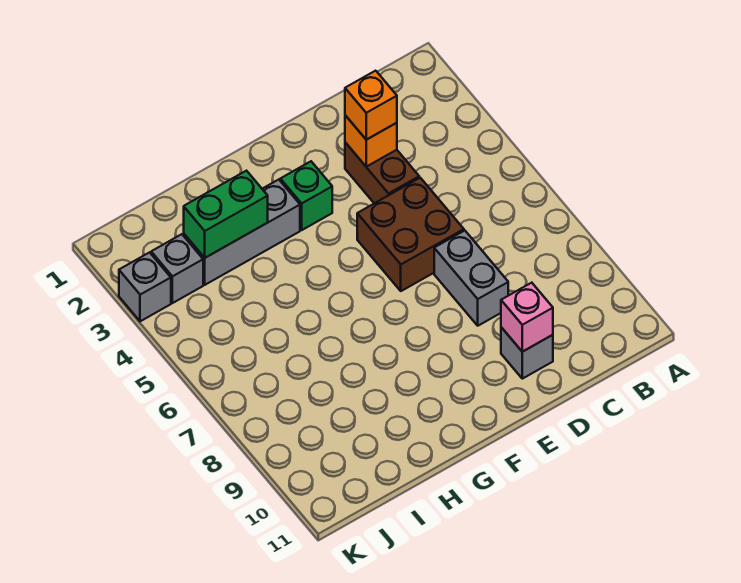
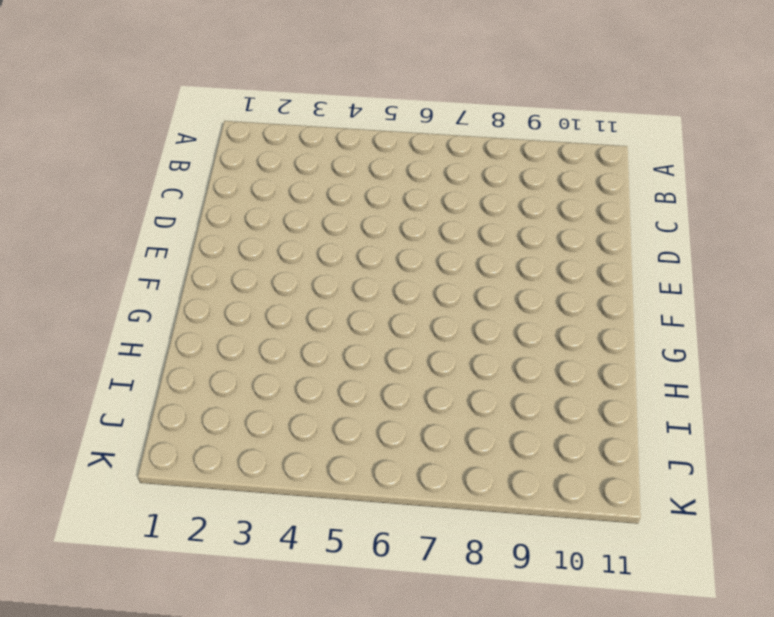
none -> brown 1x2 brick [345,142,419,203]
none -> brown 2x2 brick [357,178,464,291]
none -> grey 1x2 brick [434,231,508,326]

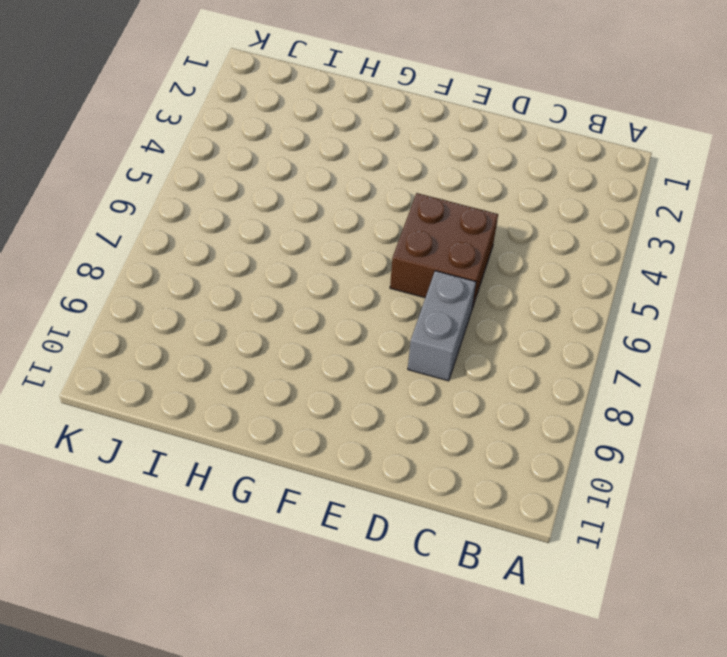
none -> brown 1x2 brick [345,142,419,203]
none -> grey 1x1 brick [501,327,553,379]
none -> green 1x1 brick [280,162,332,230]

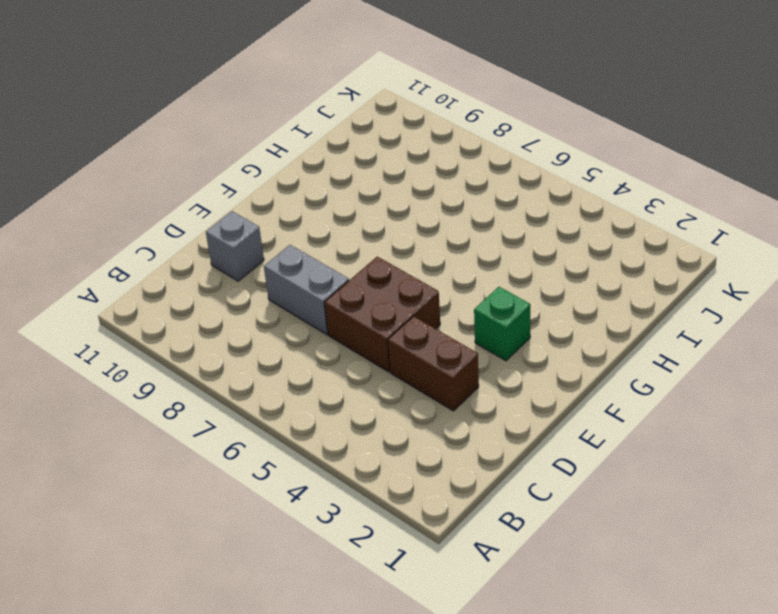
none -> grey 1x3 brick [184,180,300,285]
none -> grey 1x1 brick [151,234,203,303]
none -> grey 1x1 brick [119,252,171,321]

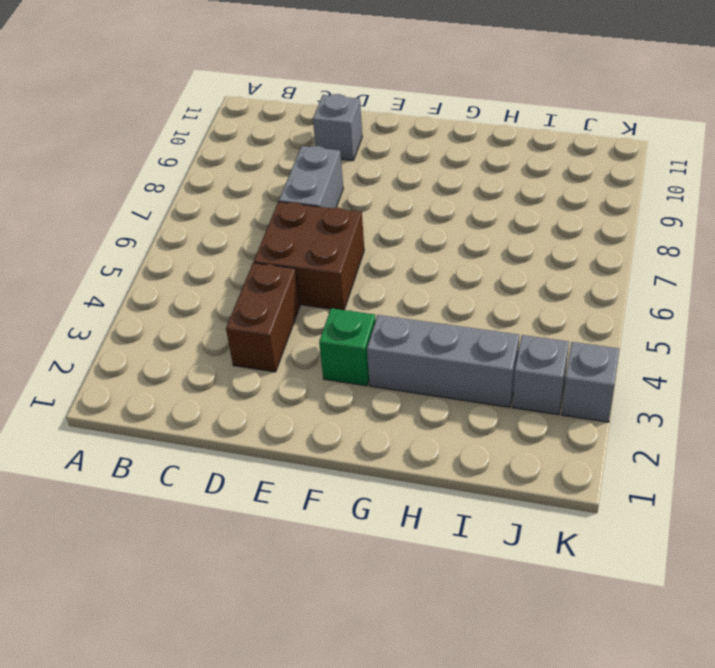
none -> orange 1x1 brick [345,115,397,167]
none -> pink 1x1 brick [501,283,553,352]
none -> green 1x2 brick [184,171,268,258]

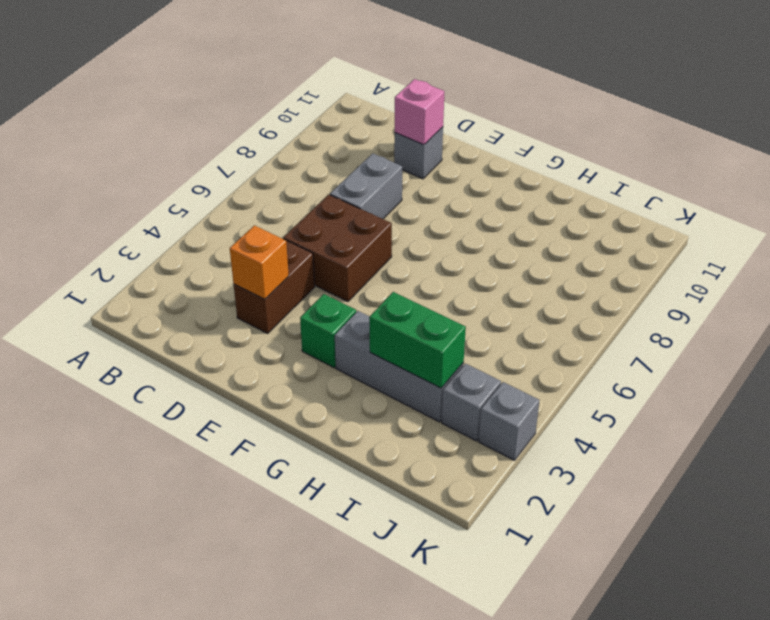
none -> orange 1x1 brick [345,71,397,140]

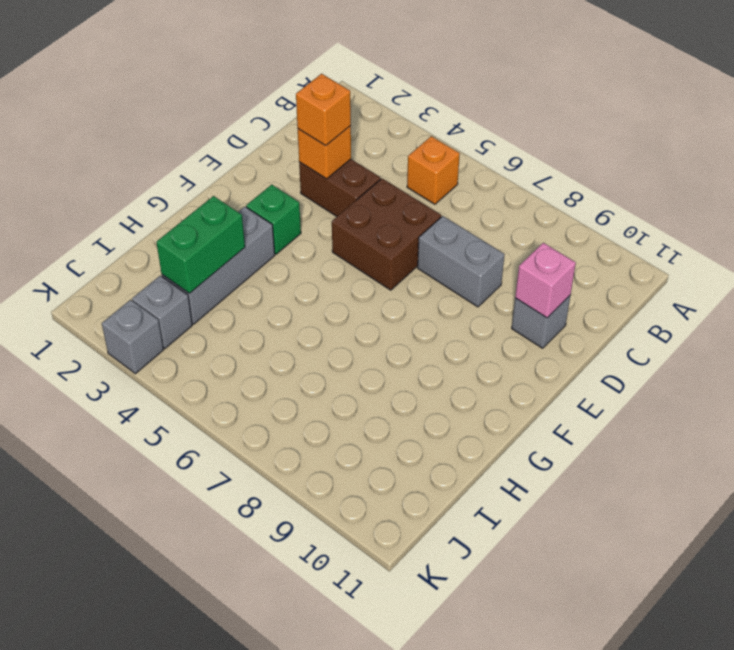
orange 1x1 brick [407,136,460,204] -> none

